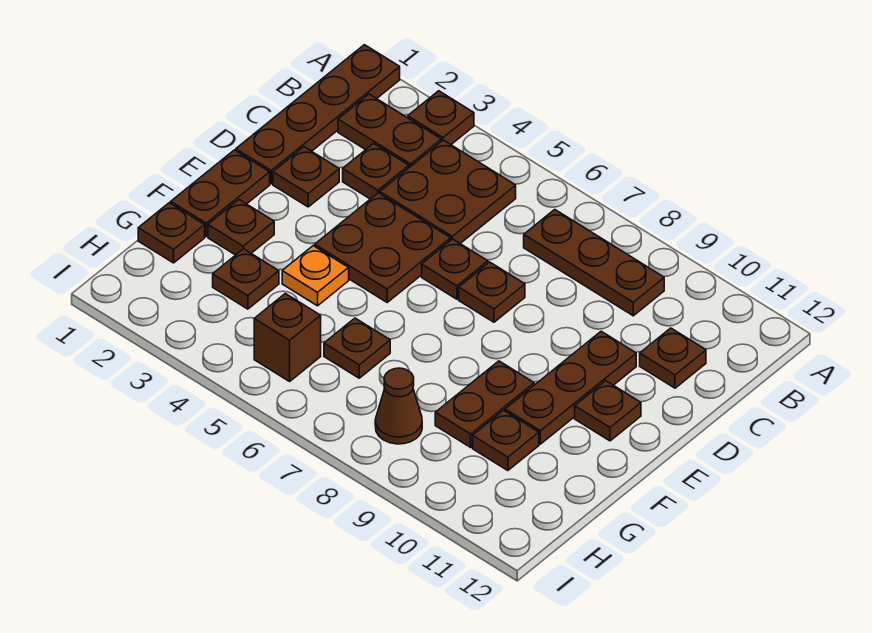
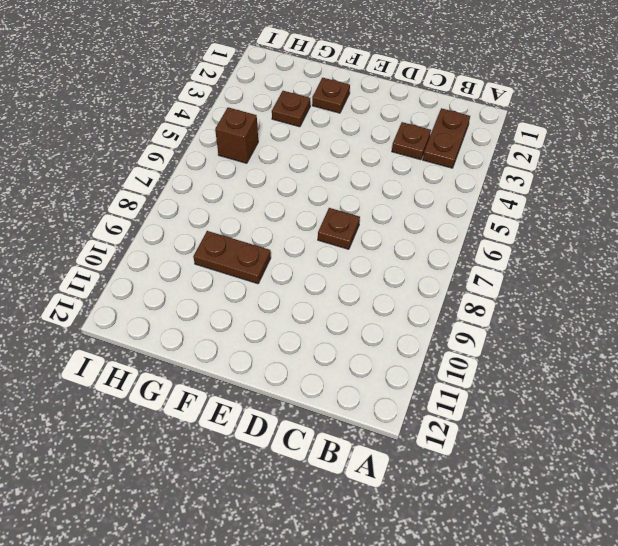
none -> brown 1x4 plate [236,45,400,184]
none -> brown 1x1 plate [408,91,474,145]
none -> brown 2x2 plate [380,140,516,243]

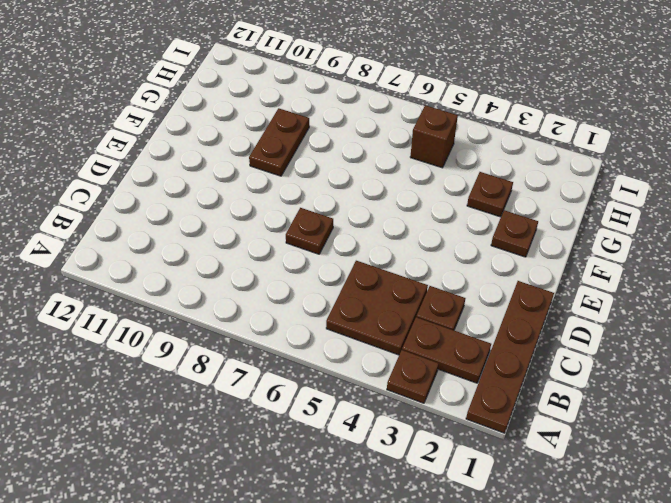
none -> brown 1x3 plate [524,209,664,316]
none -> brown 1x1 plate [640,328,706,388]
none -> brown 1x1 plate [273,147,339,207]

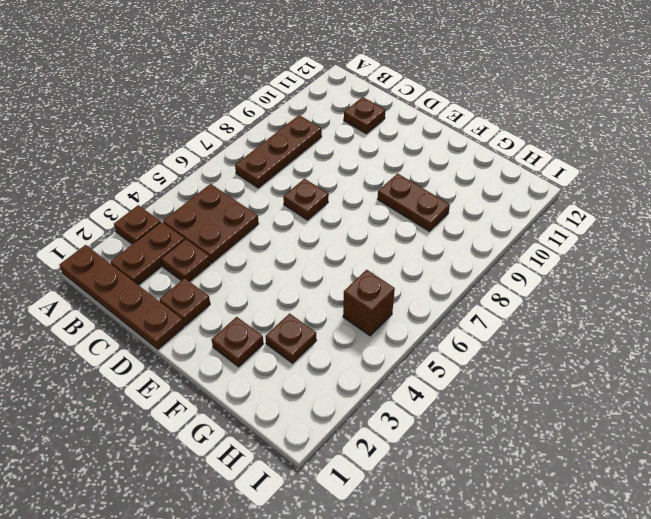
none -> brown 2x2 plate [315,193,451,302]
none -> brown 1x1 plate [422,239,488,299]
none -> brown 1x3 plate [505,331,636,444]

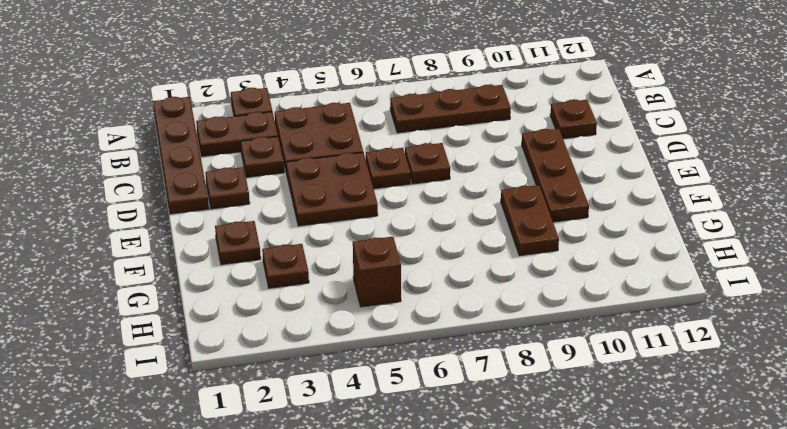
none -> brown 1x2 plate [171,150,270,237]
none -> brown 1x1 plate [575,381,641,441]
none -> orange 1x1 plate [282,246,349,306]

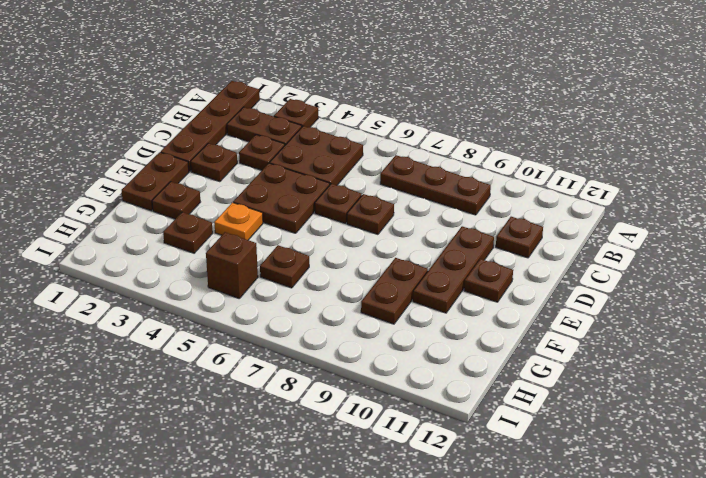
none -> brown 1x1 plate [138,203,205,263]
none -> brown 1x1 plate [473,410,539,471]
none -> brown 1x1 cone [375,368,422,444]

